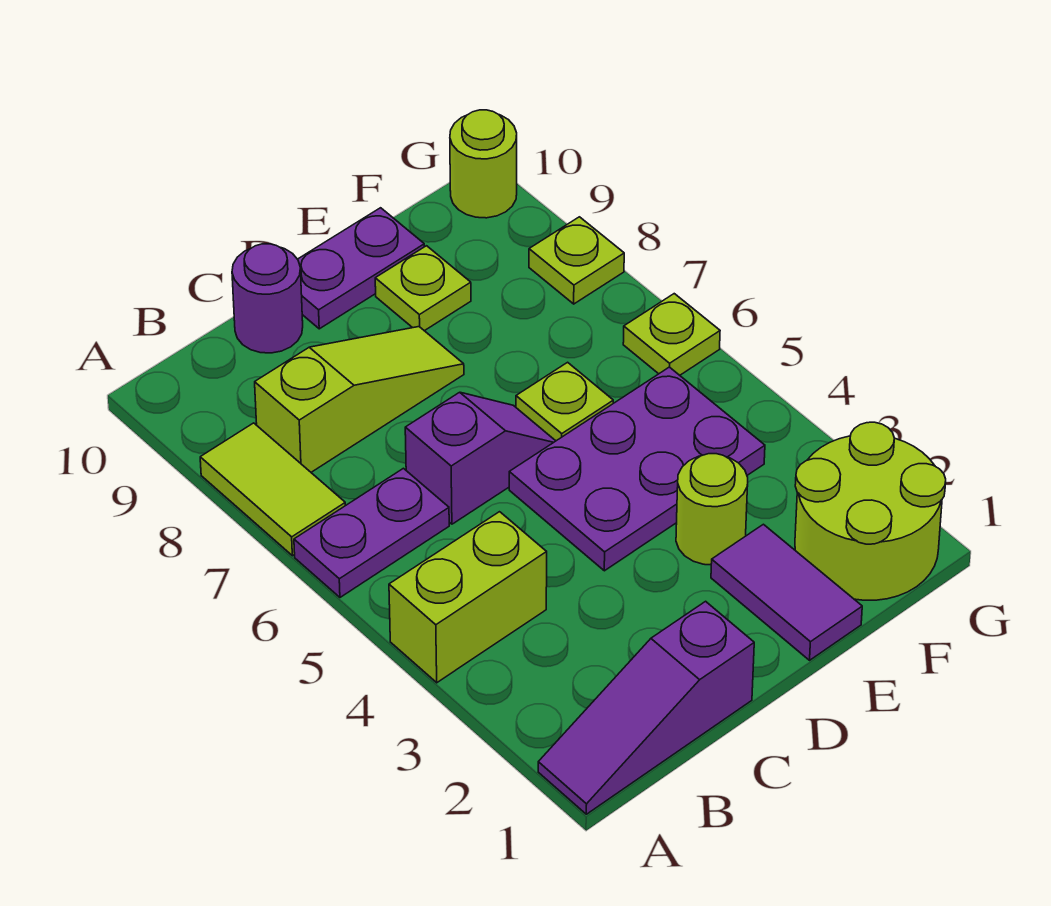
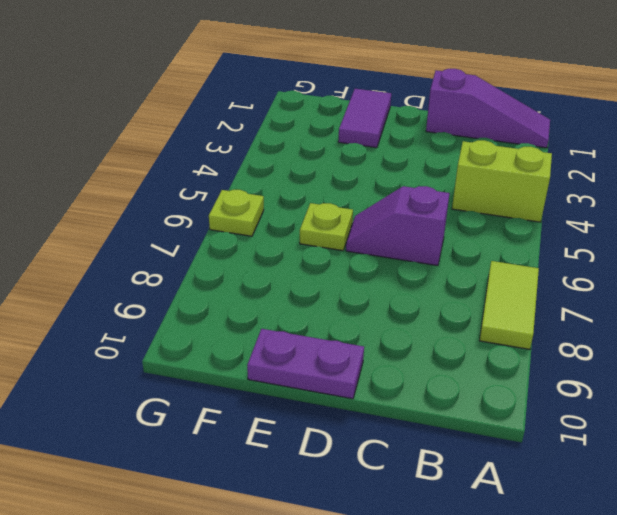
none -> purple 1x2 plate [294,468,449,597]
none -> lime 1x3 slope [255,327,464,472]
none -> purple 1x1 round brick [232,244,303,353]

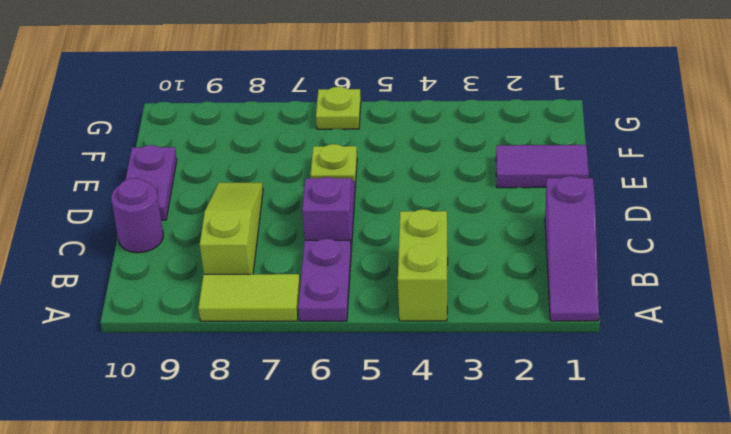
none -> purple 2x3 plate [509,367,765,571]
none -> lime 1x1 round brick [676,454,748,565]
none -> lime 1x1 plate [375,246,471,331]

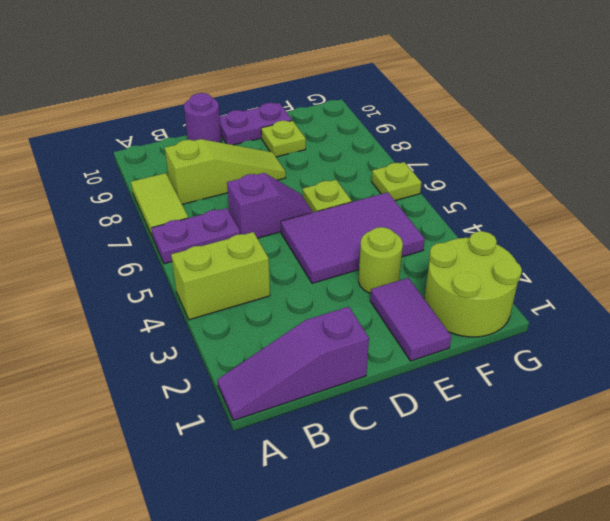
purple 2x3 tile [281,192,425,283] -> purple 2x3 plate [509,367,765,571]
none -> lime 1x1 plate [529,217,624,304]
none -> lime 1x1 round brick [450,110,517,218]

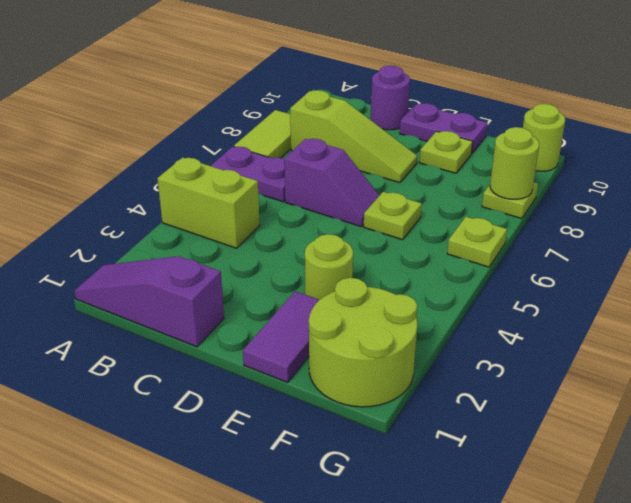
lime 1x1 round brick [490,127,539,199] -> none
none -> purple 2x3 plate [509,367,765,571]

